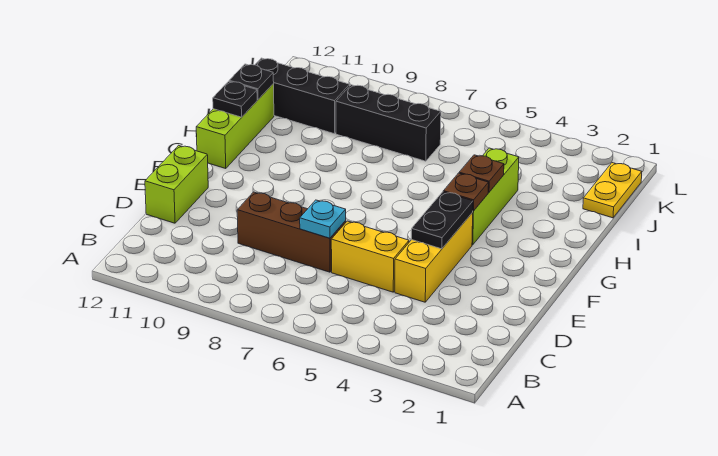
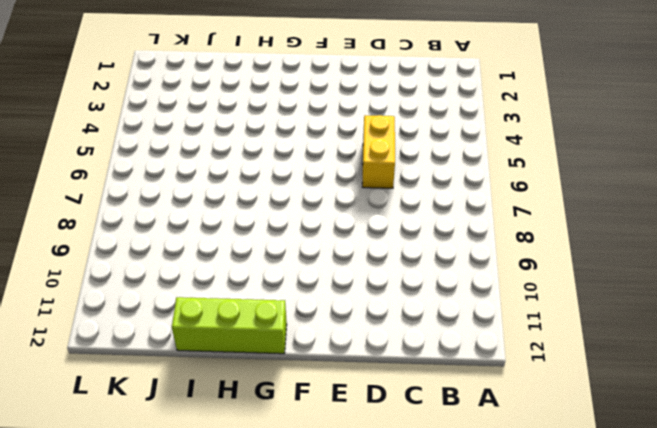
none -> yellow 1x3 brick [395,213,473,302]
none -> brown 1x3 brick [237,192,346,272]
none -> lime 1x2 brick [145,145,208,223]

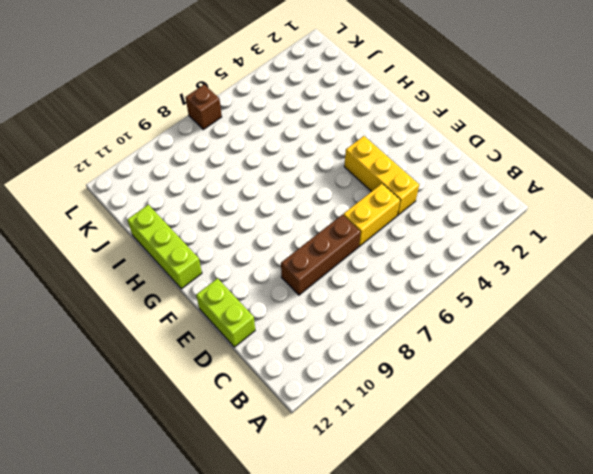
brown 1x1 brick [185,84,222,129] -> none
none -> lime 1x3 brick [472,148,519,245]
none -> yellow 1x2 plate [583,163,642,218]
none -> black 1x3 brick [336,85,441,161]

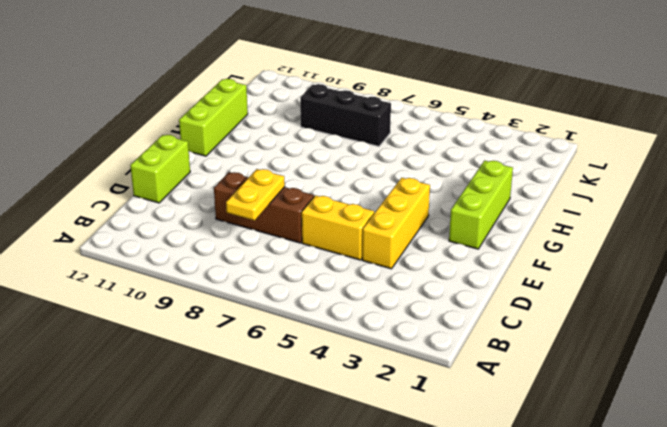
yellow 1x2 plate [226,169,285,220] -> yellow 1x2 plate moved to [583,163,642,218]
lime 1x3 brick [449,161,513,249] -> lime 1x3 brick moved to [472,148,519,245]
none -> black 1x3 brick [255,58,350,134]
none -> cyan 1x1 plate [300,200,346,238]
none -> black 1x2 plate [411,192,473,249]

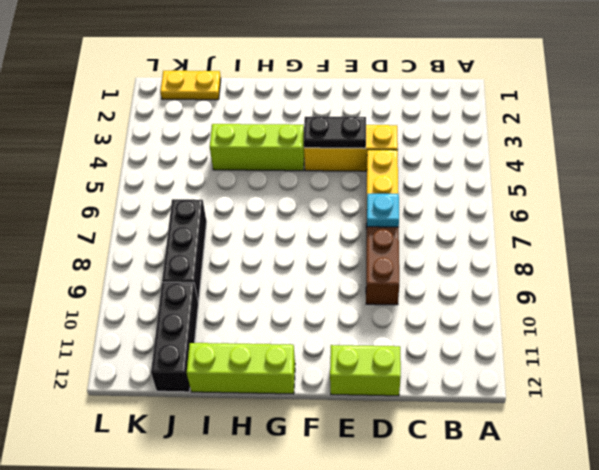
none -> brown 1x1 plate [443,173,489,211]
none -> brown 1x1 plate [459,155,504,192]
none -> black 1x1 plate [213,81,257,117]

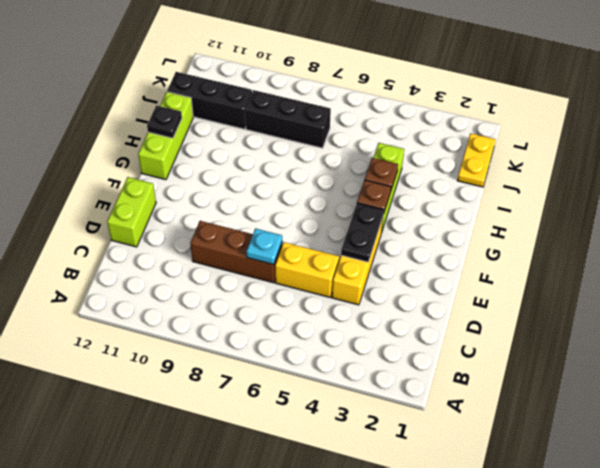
none -> black 1x1 plate [229,64,274,100]

